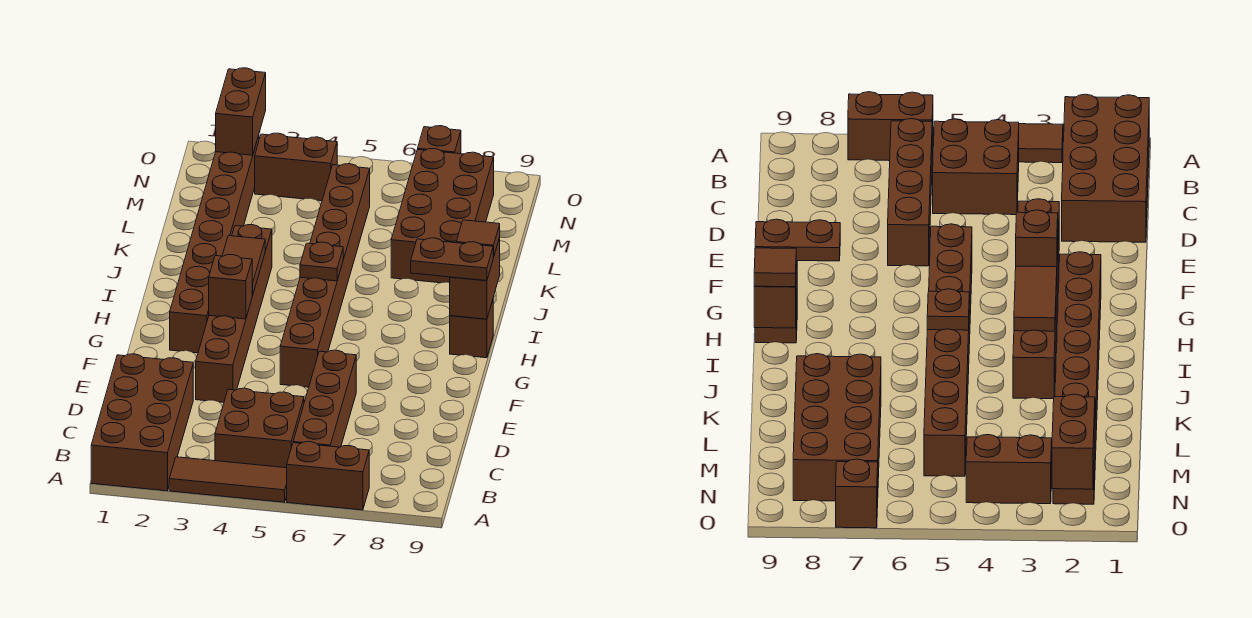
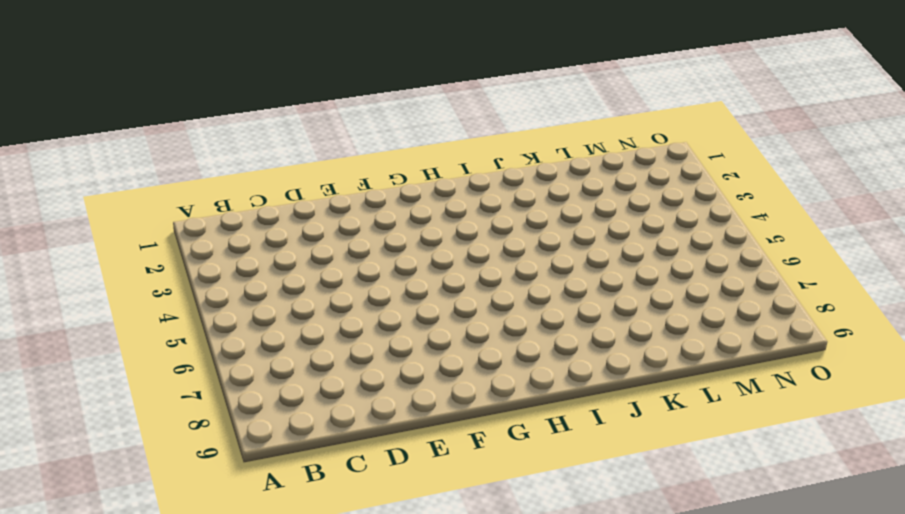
none -> brown 2x4 brick [91,354,193,491]
none -> brown 1x3 tile [169,457,287,502]
none -> brown 1x2 brick [287,442,369,510]

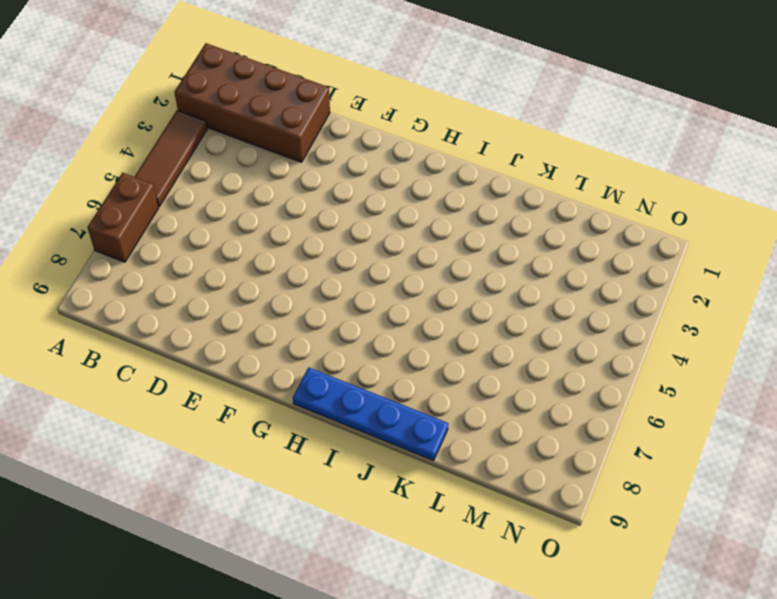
blue 1x4 plate [293,367,449,461] -> brown 1x1 brick [450,300,493,358]
none -> brown 2x2 brick [215,388,304,468]
none -> brown 1x4 brick [293,350,356,447]
none -> brown 1x6 brick [196,225,272,402]

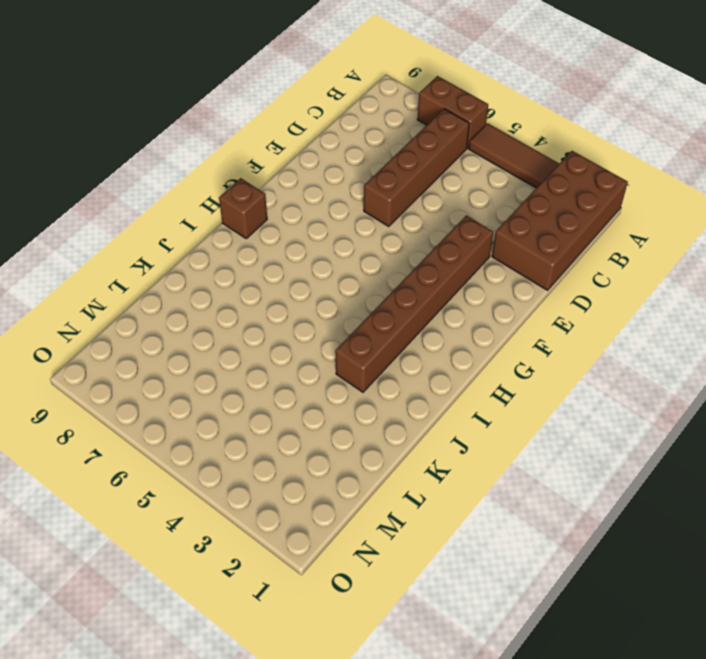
none -> brown 2x2 brick [215,388,304,468]
none -> brown 1x8 brick [280,164,370,387]
none -> brown 1x8 brick [170,135,259,353]

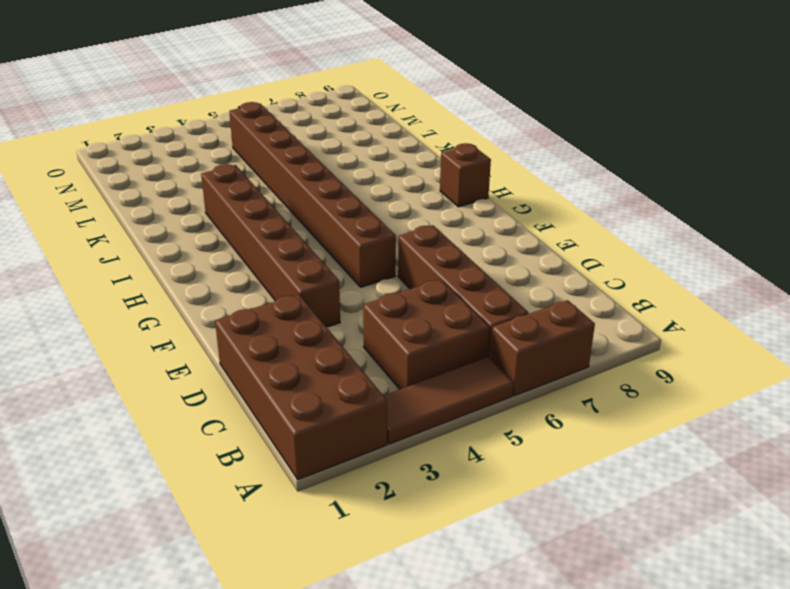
none -> brown 1x8 brick [170,135,259,353]
none -> brown 2x4 brick [391,149,494,283]
none -> brown 1x2 brick [255,133,337,201]

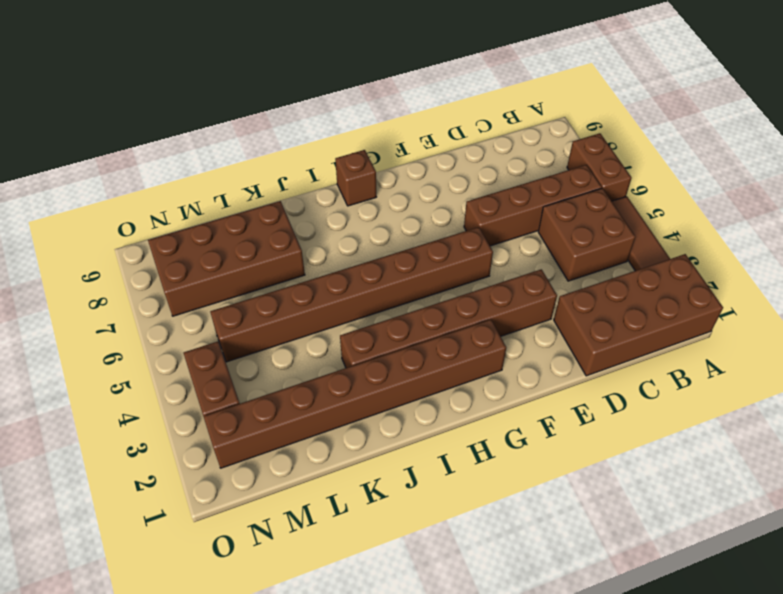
none -> brown 1x1 brick [418,126,461,154]
none -> brown 1x1 brick [209,255,252,319]
none -> brown 1x2 tile [222,236,265,296]

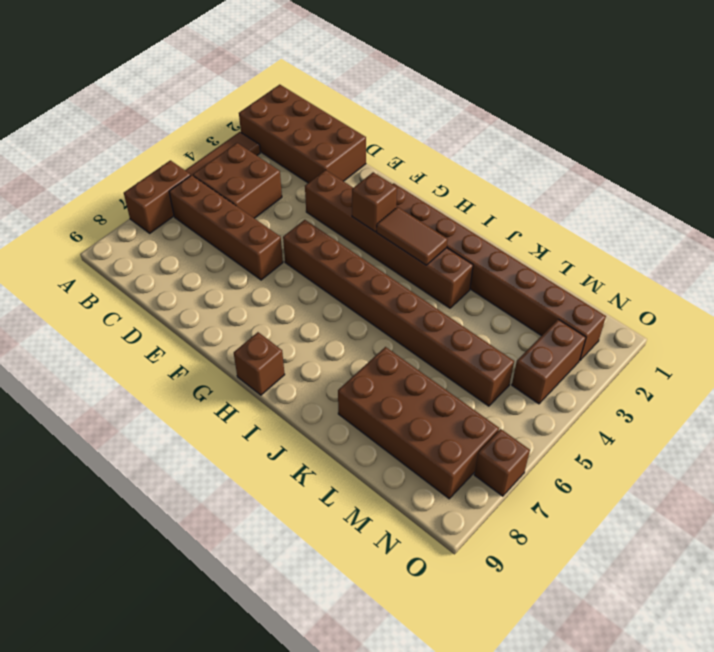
none -> brown 1x2 brick [450,238,500,319]
none -> brown 1x1 plate [300,242,343,281]
none -> brown 1x2 brick [216,68,266,155]

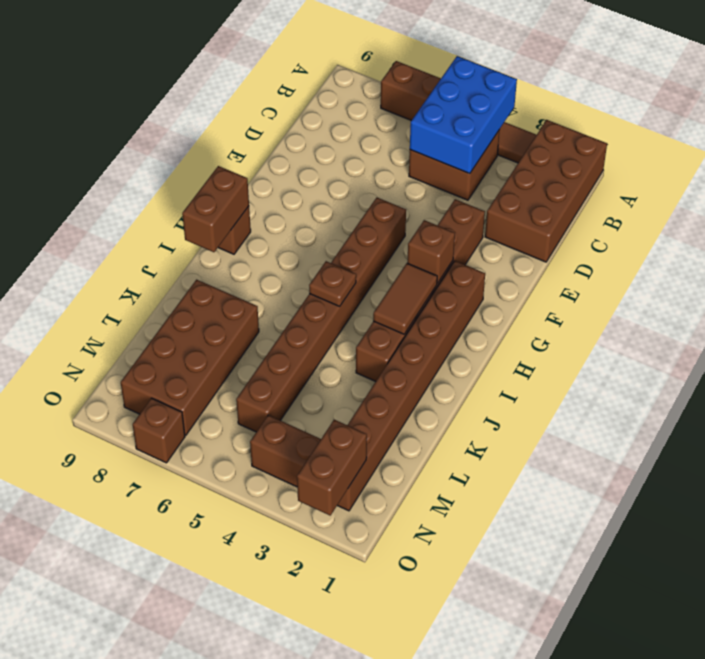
blue 2x3 brick [410,56,517,174] -> none
none -> brown 1x4 brick [293,350,356,447]
none -> brown 1x2 plate [411,238,494,281]
none -> brown 1x1 tile [456,220,500,257]

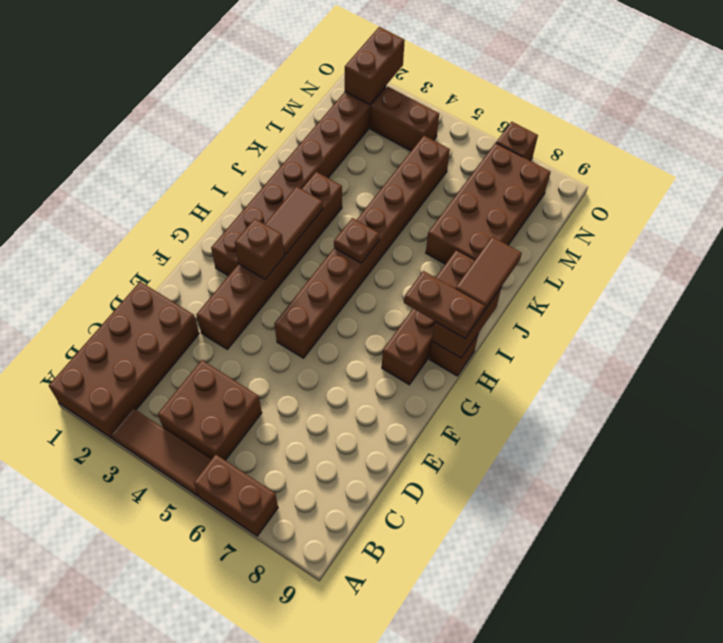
brown 1x4 brick [382,250,475,385] -> brown 1x4 brick moved to [293,350,356,447]
brown 1x2 tile [455,237,522,311] -> brown 1x1 tile [456,220,500,257]

